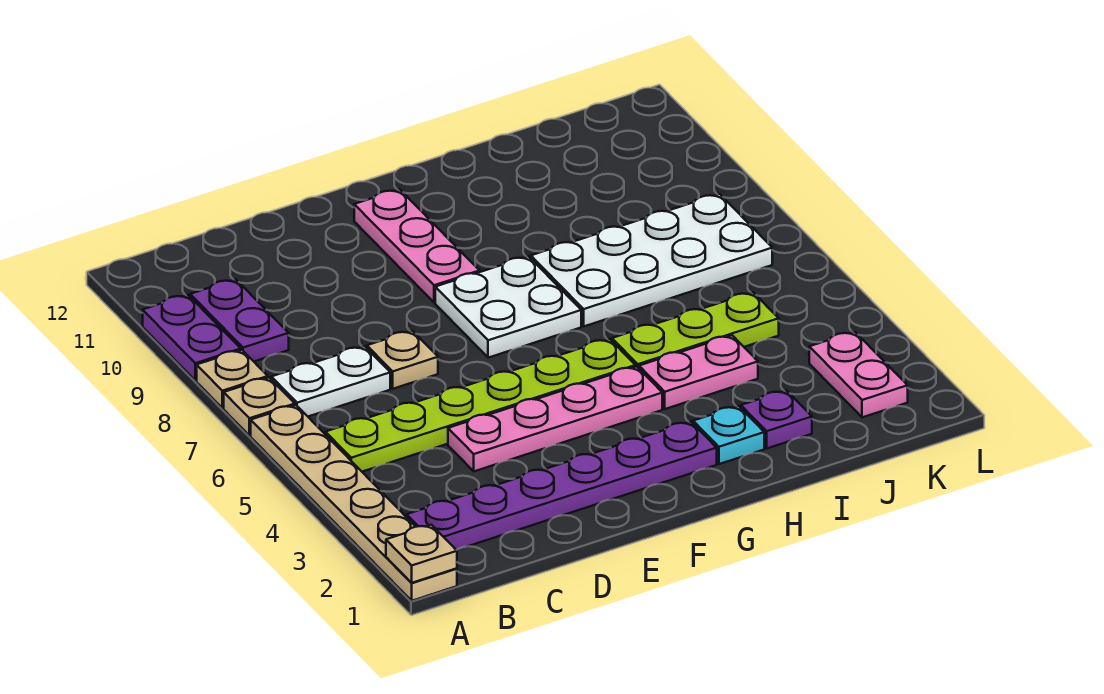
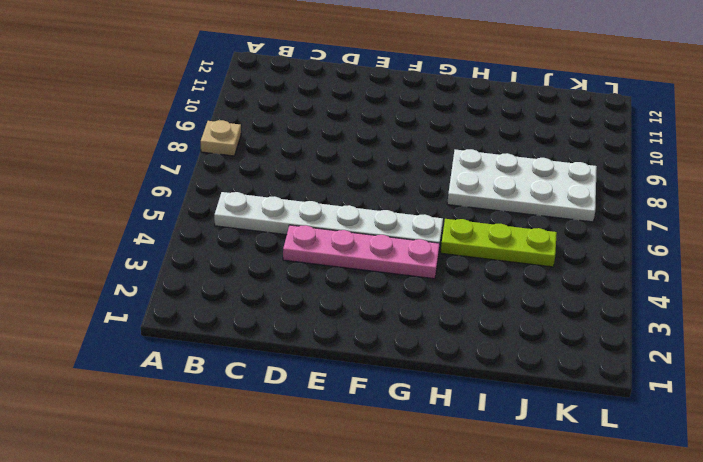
white 1x6 plate [214,192,443,247] -> lime 1x6 plate [325,339,635,472]
none -> tan 1x6 plate [251,405,457,601]
none -> tan 1x1 plate [224,378,295,436]
none -> purple 1x2 plate [143,295,241,381]

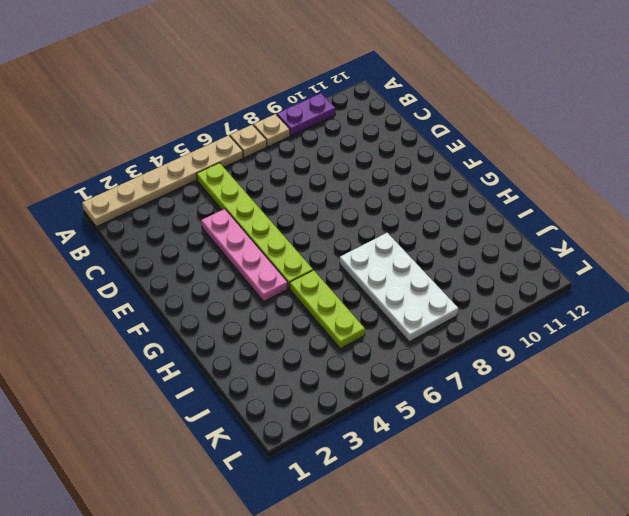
none -> purple 1x6 plate [407,422,717,550]
none -> white 1x2 plate [271,346,390,416]
none -> purple 1x2 plate [190,279,289,361]

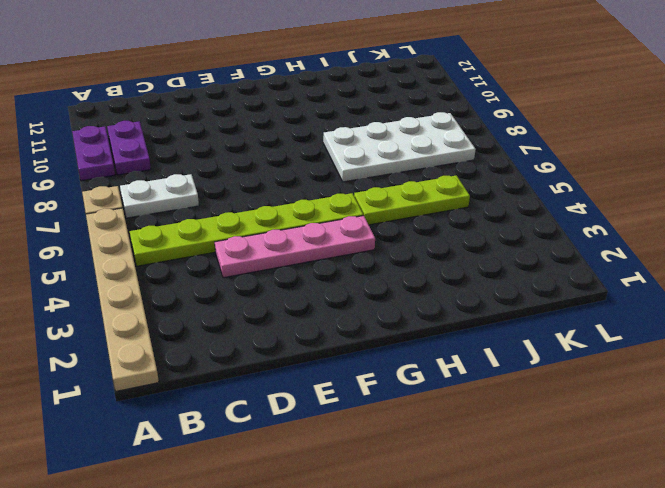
none -> tan 1x1 plate [197,350,268,408]
none -> purple 1x6 plate [407,422,717,550]
none -> tan 1x1 plate [367,331,438,389]

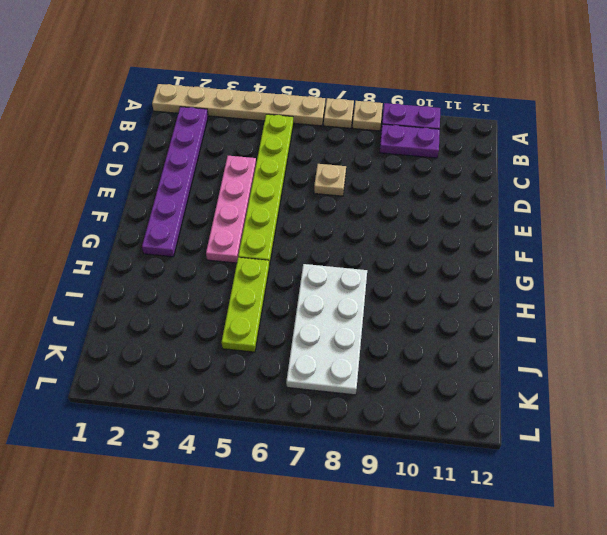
none -> white 1x2 plate [271,346,390,416]
none -> white 2x2 plate [435,256,581,358]
none -> pink 1x3 plate [354,189,480,303]

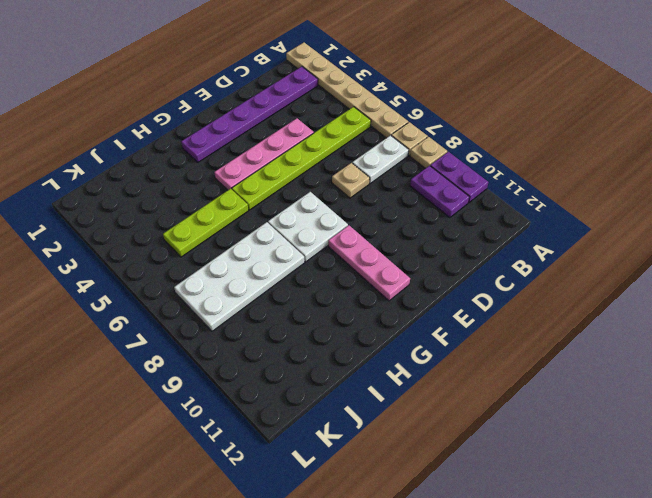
none -> cyan 1x1 plate [693,406,764,464]
none -> pink 1x2 plate [639,335,758,409]
none -> purple 1x1 plate [741,390,812,448]

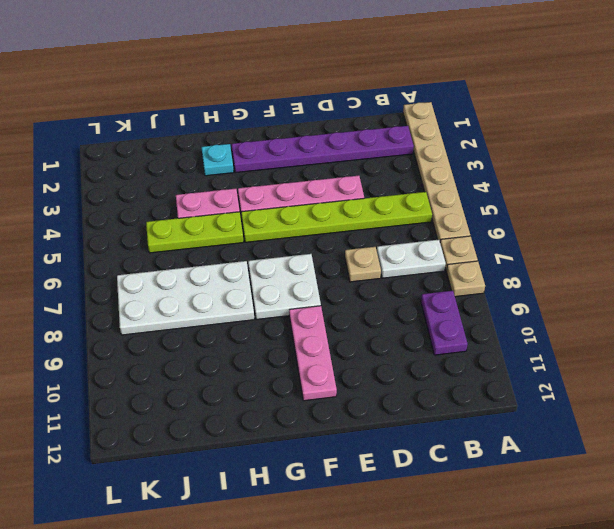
none -> purple 1x2 plate [143,295,241,381]
none -> purple 1x1 plate [741,390,812,448]
none -> pink 1x2 plate [809,332,908,417]

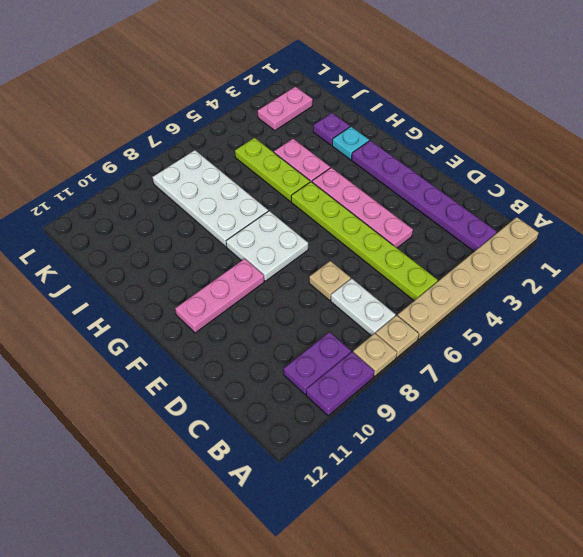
none -> tan 1x1 plate [386,525,457,583]

